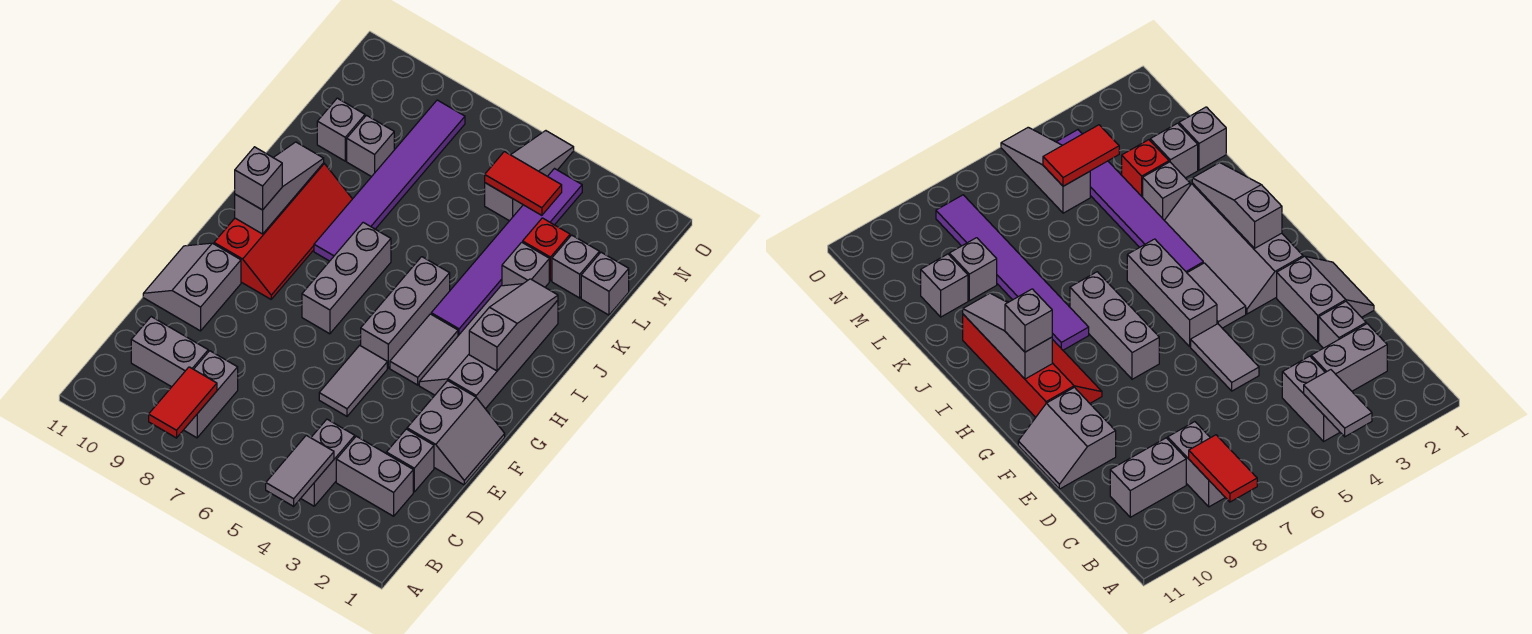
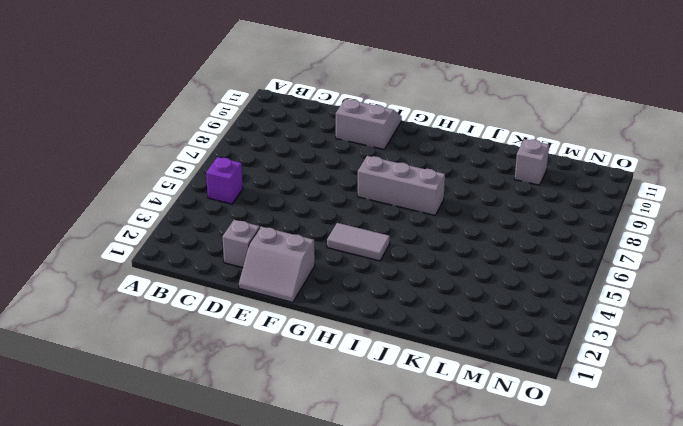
purple 1x1 brick [206,157,243,204] -> none
none -> grey 1x2 brick [301,419,355,506]
none -> grey 1x2 brick [184,351,238,438]
none -> grey 1x2 brick [336,436,413,516]

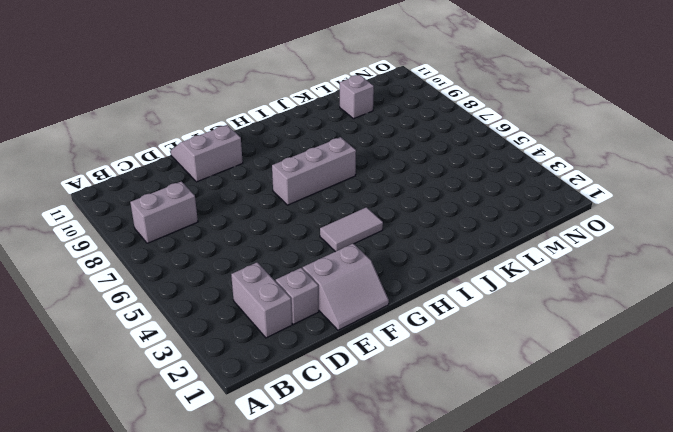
none -> grey 1x2 brick [301,419,355,506]
none -> grey 1x2 brick [131,317,208,387]
none -> grey 1x2 tile [319,345,387,416]

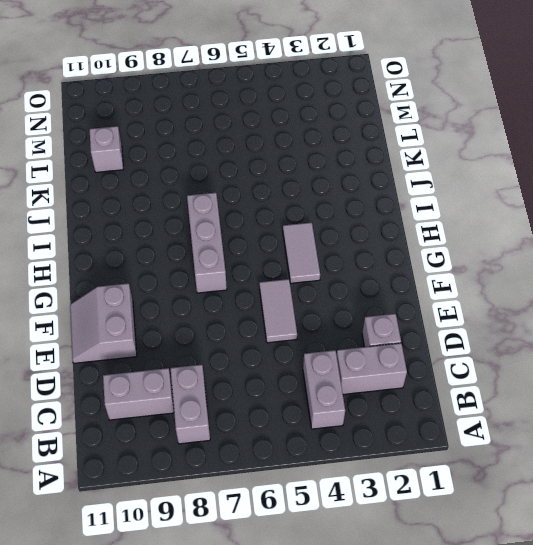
none -> grey 2x2 slope [407,381,505,485]
none -> grey 2x4 slope [419,284,558,409]
none -> grey 1x3 brick [361,257,450,368]

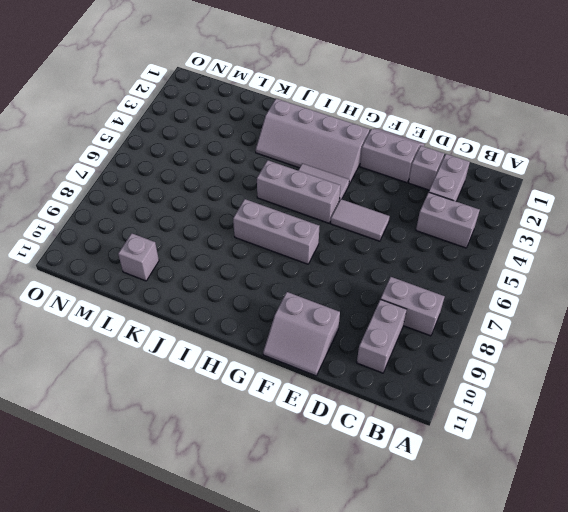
none -> red 2x4 slope [214,163,352,299]
none -> purple 1x6 tile [431,169,582,336]
none -> purple 1x6 tile [314,100,465,261]

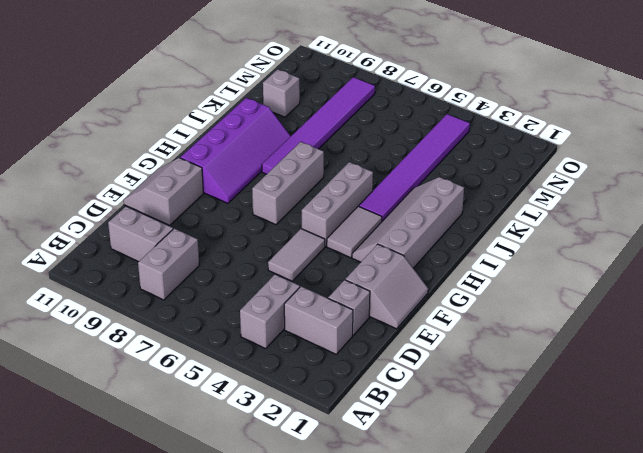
purple 2x4 slope [180,98,291,203] -> red 2x4 slope [214,163,352,299]
none -> grey 1x1 brick [502,242,549,287]
none -> grey 1x1 brick [581,252,629,315]
none -> grey 1x1 brick [552,235,599,298]

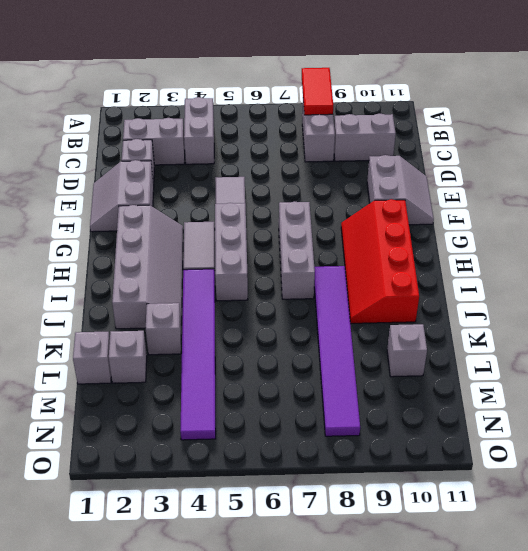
none -> red 1x1 brick [523,218,570,281]
none -> grey 1x1 brick [347,115,394,177]
none -> grey 1x3 slope [485,131,574,221]

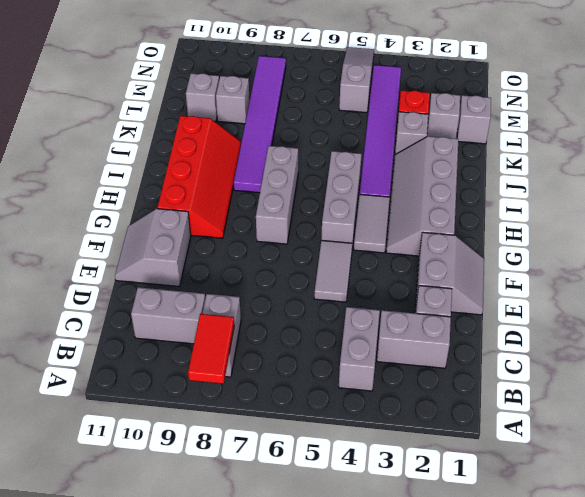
none -> grey 1x2 tile [266,435,334,506]
none -> grey 1x3 slope [469,279,558,371]
none -> grey 1x3 slope [235,142,324,234]

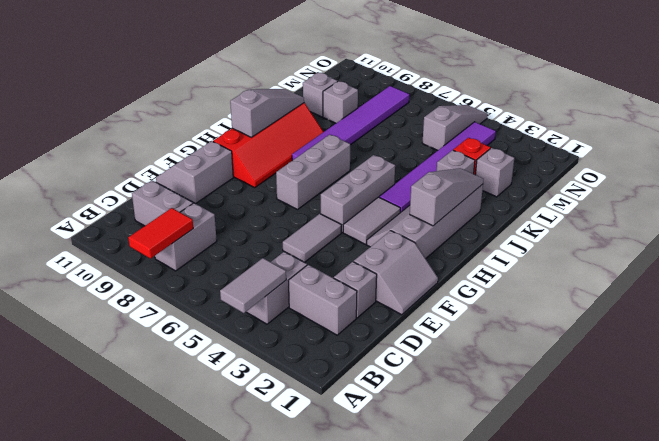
none -> grey 1x1 brick [581,252,629,315]
none -> red 1x2 tile [485,152,562,215]
none -> grey 1x1 brick [235,147,282,210]

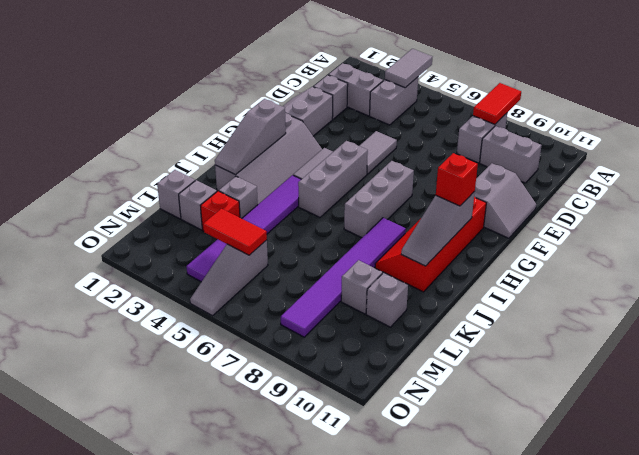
red 1x1 brick [436,153,478,206] -> grey 1x1 brick [235,147,282,210]

